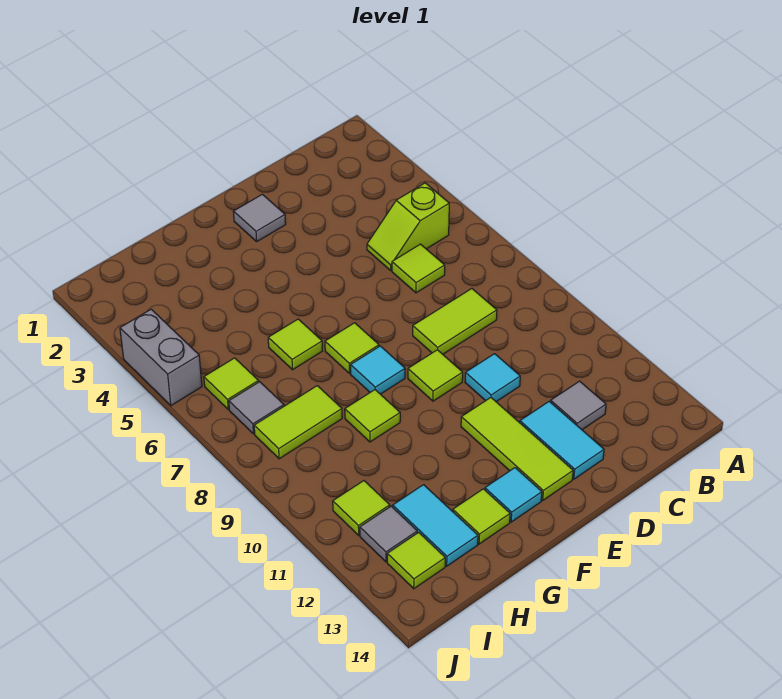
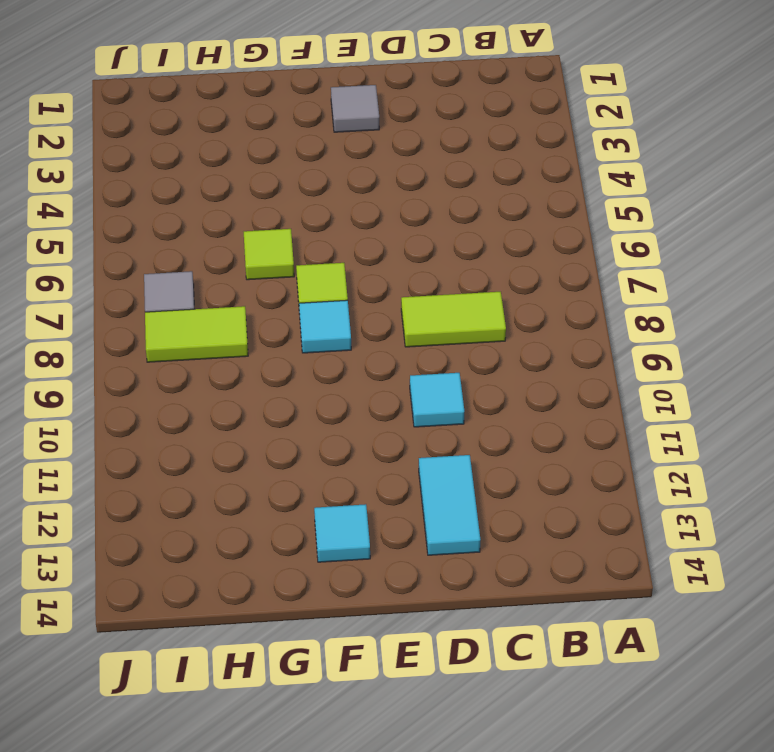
none -> lime 1x2 slope [367,183,449,270]
none -> lime 1x1 tile [392,244,445,293]
none -> grey 1x1 tile [551,381,606,430]

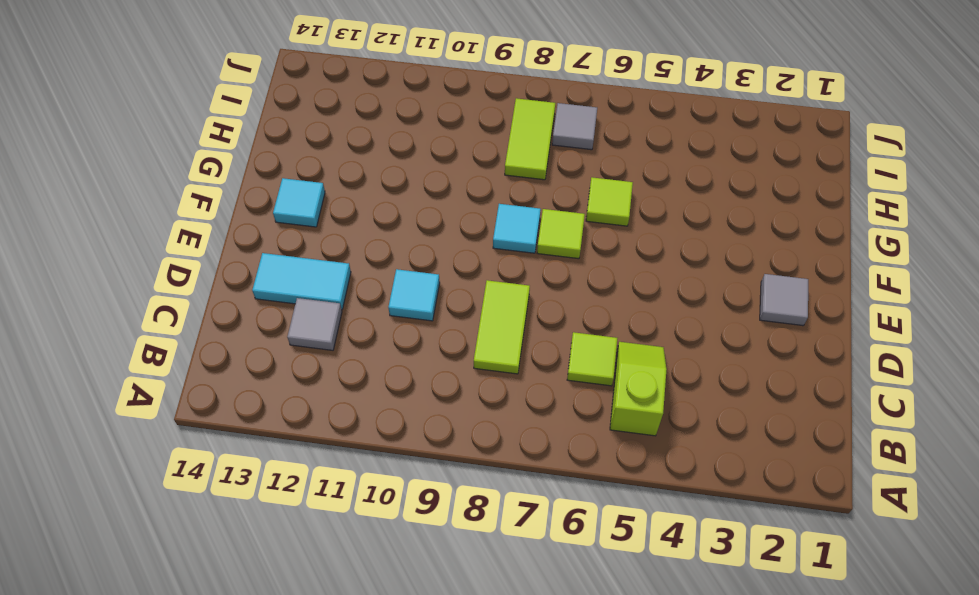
none -> lime 1x1 tile [408,350,463,401]
none -> lime 1x3 tile [461,398,573,500]
none -> lime 1x1 tile [345,390,400,442]

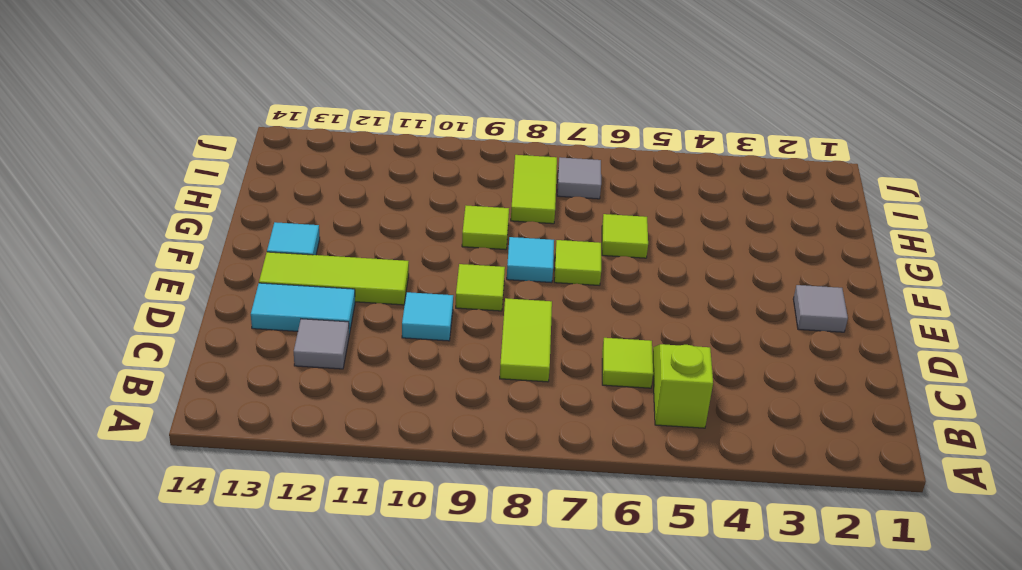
none -> lime 1x1 tile [453,489,510,544]
none -> cyan 1x2 tile [393,485,478,566]
none -> lime 1x1 tile [204,358,259,410]

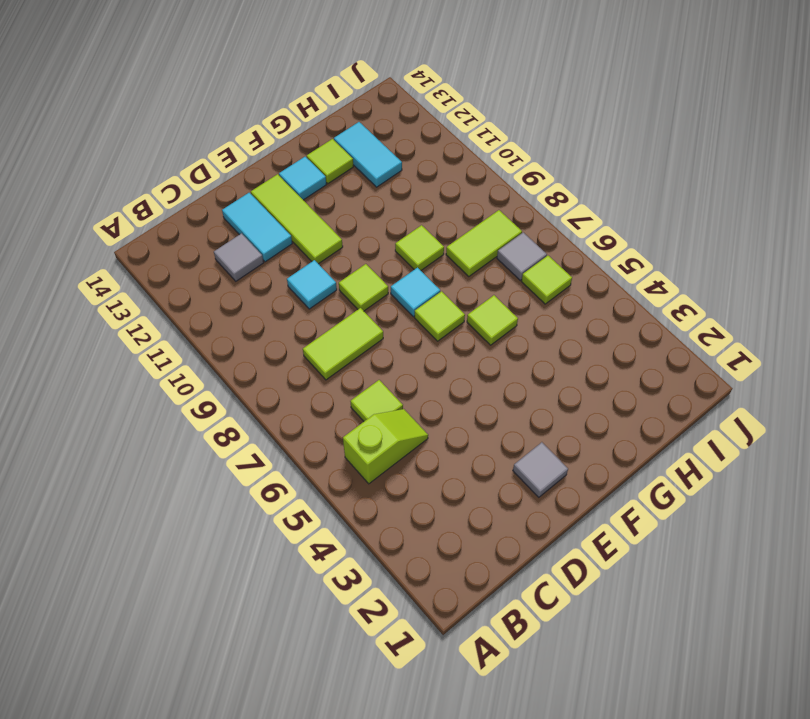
none -> lime 1x1 tile [333,481,390,535]
none -> grey 1x1 tile [360,506,417,562]
none -> lime 1x1 tile [387,532,445,589]

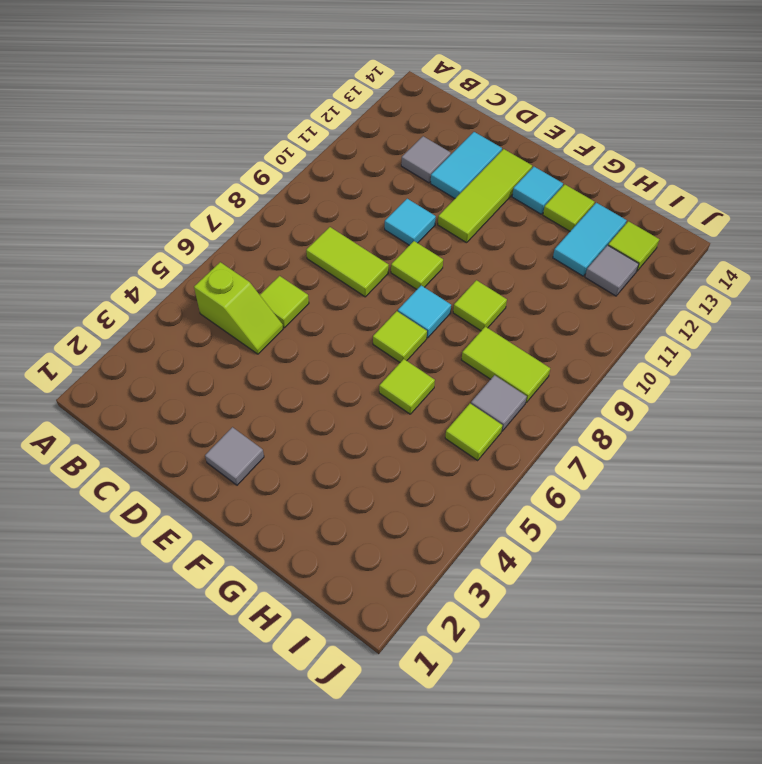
none -> lime 1x1 tile [333,481,390,535]
none -> grey 1x2 brick [120,309,202,406]

